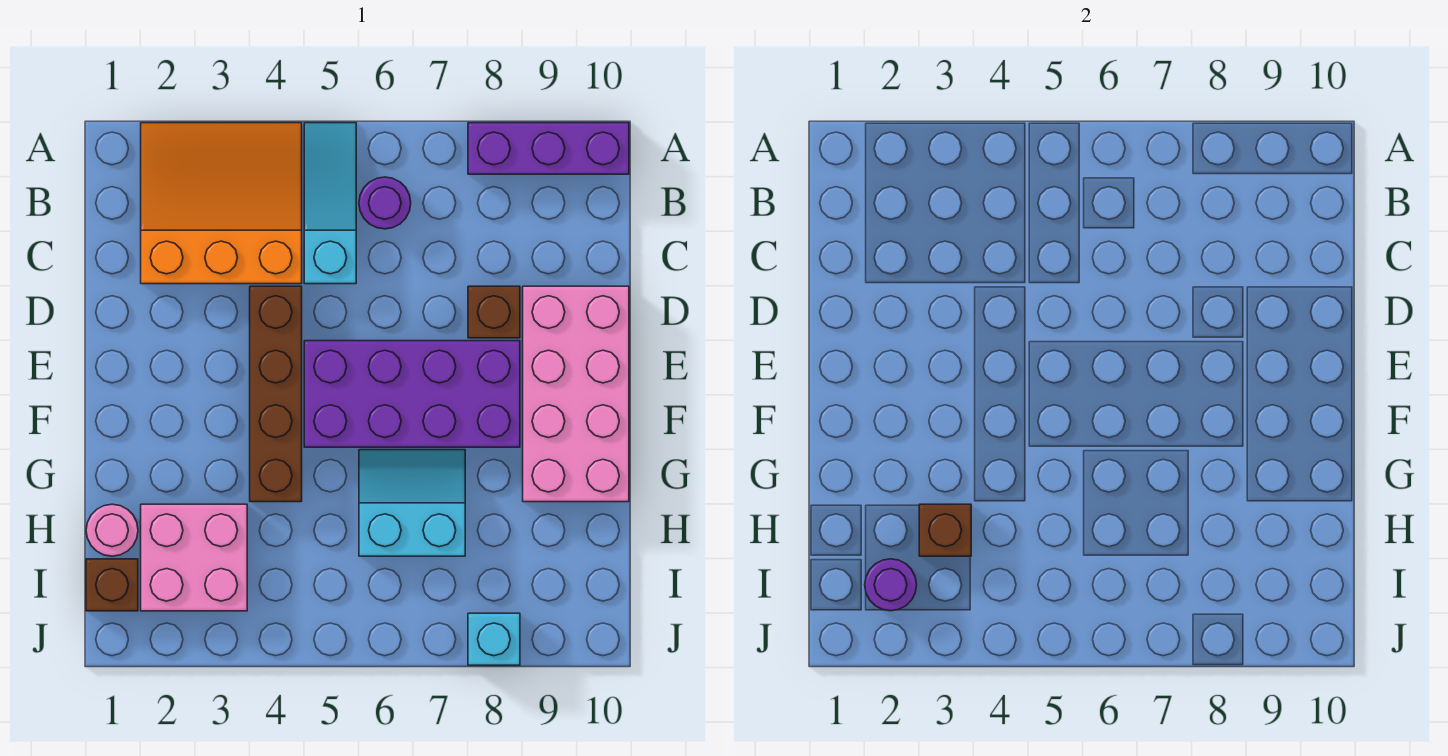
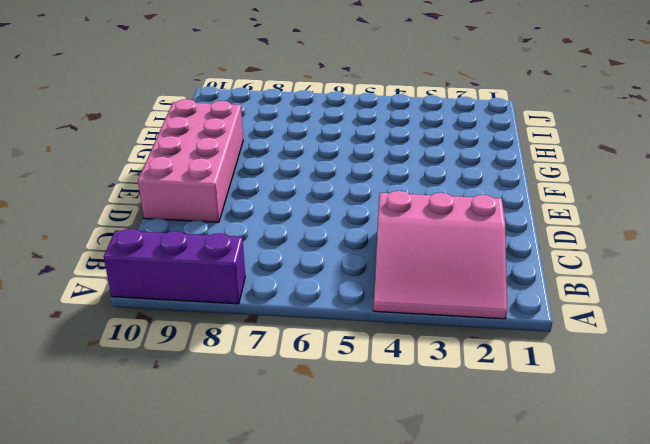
pink 3x3 slope [373,191,507,319] -> orange 3x3 slope [141,123,302,284]
none -> cyan 1x3 slope [304,123,356,284]
none -> purple 1x1 round brick [359,177,411,229]
none -> brown 1x4 brick [250,286,302,502]

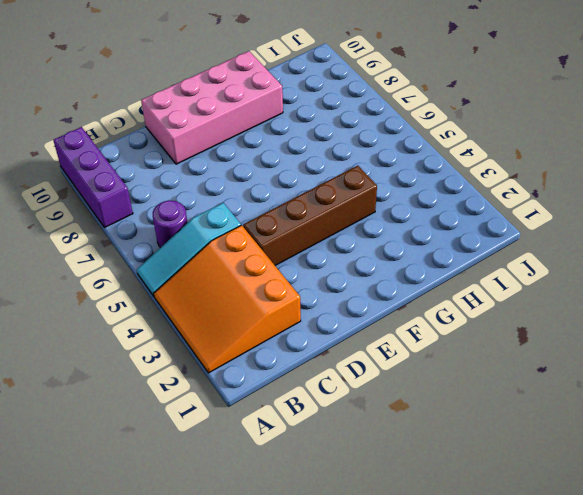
none -> brown 1x1 brick [468,286,520,338]
none -> purple 2x4 brick [304,341,520,447]
none -> cyan 2x2 slope [359,450,465,556]

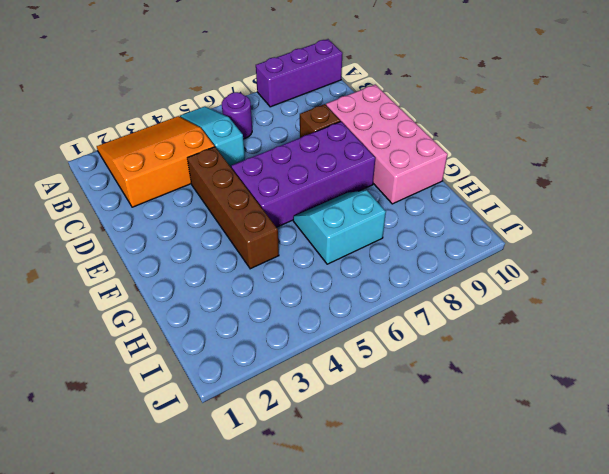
none -> pink 1x1 round brick [86,504,138,556]
none -> pink 2x2 brick [141,504,247,611]
none -> brown 1x1 brick [86,559,138,611]

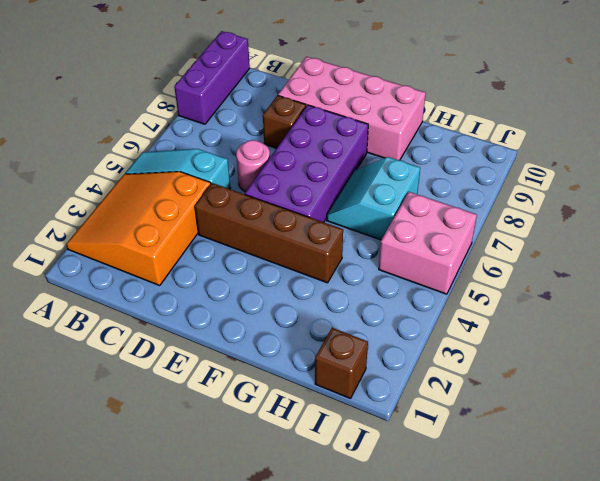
pink 1x1 round brick [236,140,270,192] -> pink 1x1 round brick moved to [86,504,138,556]
pink 2x2 brick [379,192,477,294] -> pink 2x2 brick moved to [141,504,247,611]
none -> purple 1x1 round brick [359,177,411,229]
none -> cyan 1x1 brick [468,613,520,665]
none -> brown 1x1 brick [919,504,971,556]

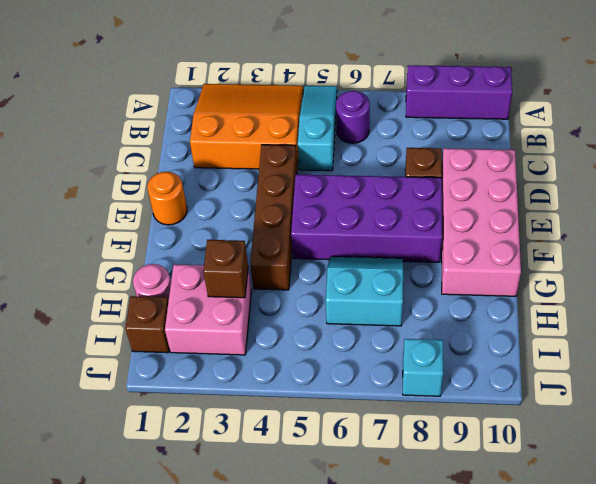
orange 1x1 round brick [147,172,187,225] -> none
none -> purple 1x1 round brick [865,559,917,611]

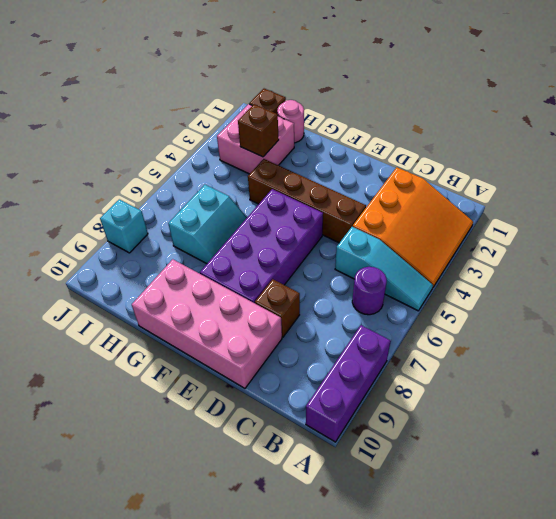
none -> purple 1x1 round brick [865,559,917,611]

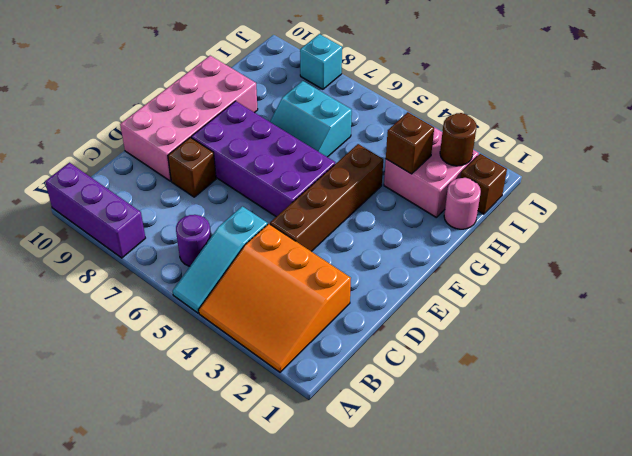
brown 1x1 round brick [440,113,477,166] -> purple 1x1 round brick [865,559,917,611]

